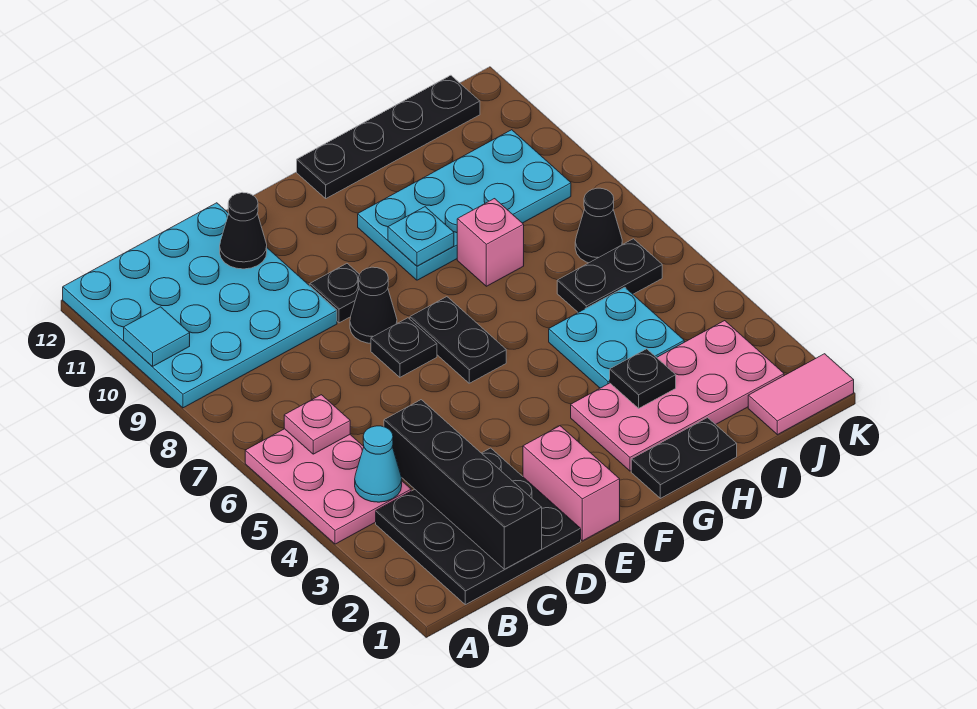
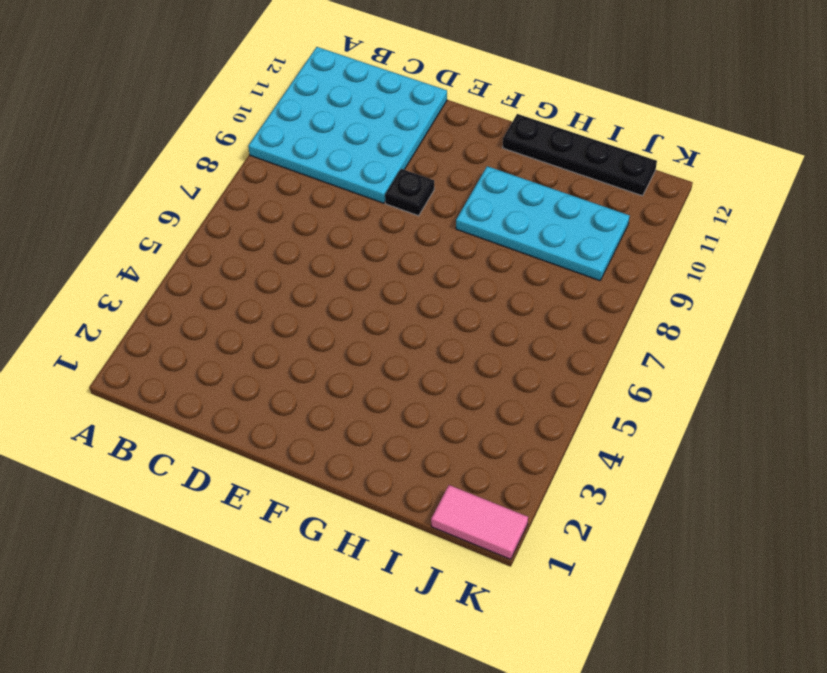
none -> pink 2x3 plate [245,429,411,544]
none -> black 3x3 plate [376,448,581,605]
none -> pink 1x2 brick [523,426,620,541]

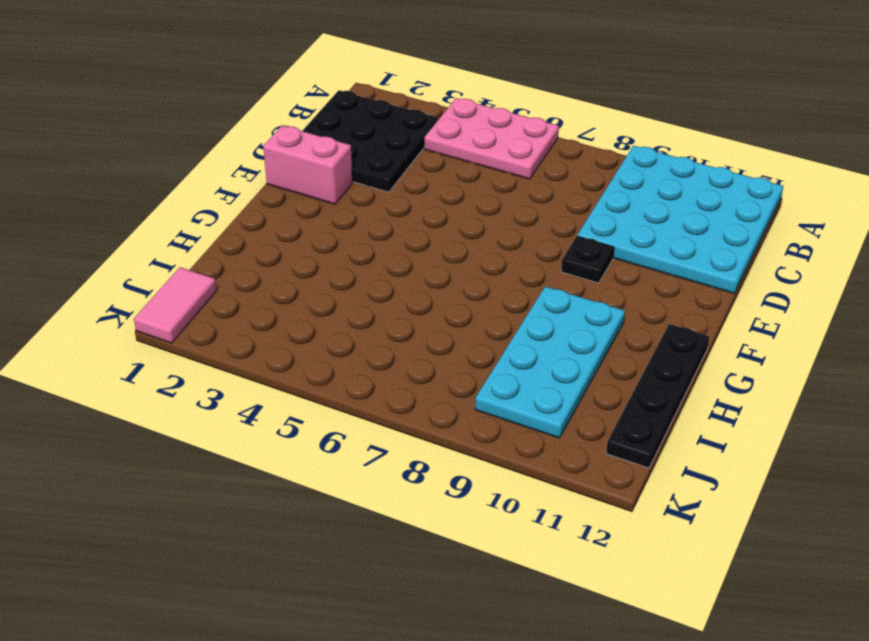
none -> black 1x1 plate [371,318,437,377]
none -> black 1x1 cone [350,267,397,343]
none -> black 1x2 plate [410,297,506,383]

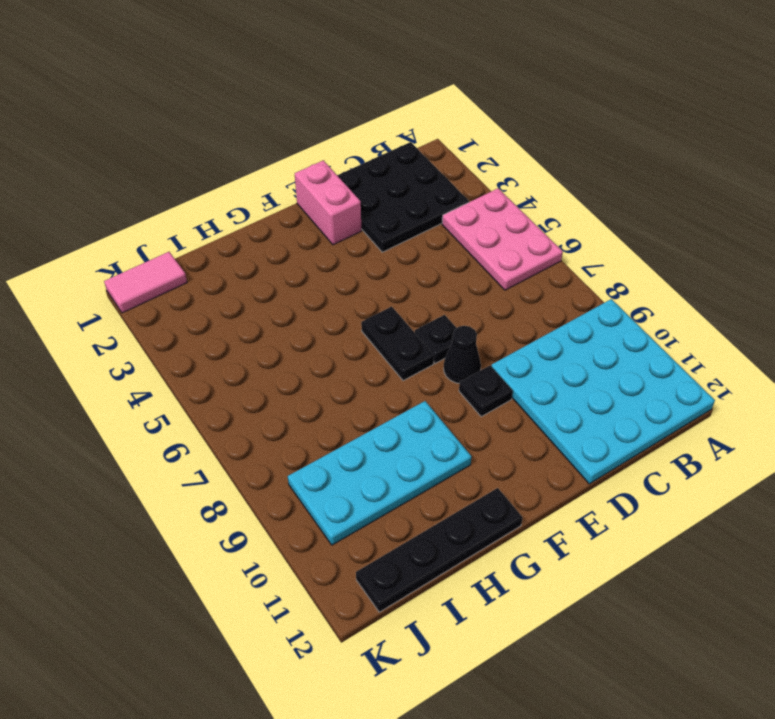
none -> black 1x2 plate [631,418,737,498]
none -> pink 2x4 plate [571,321,784,471]
none -> cyan 2x2 plate [549,287,684,388]

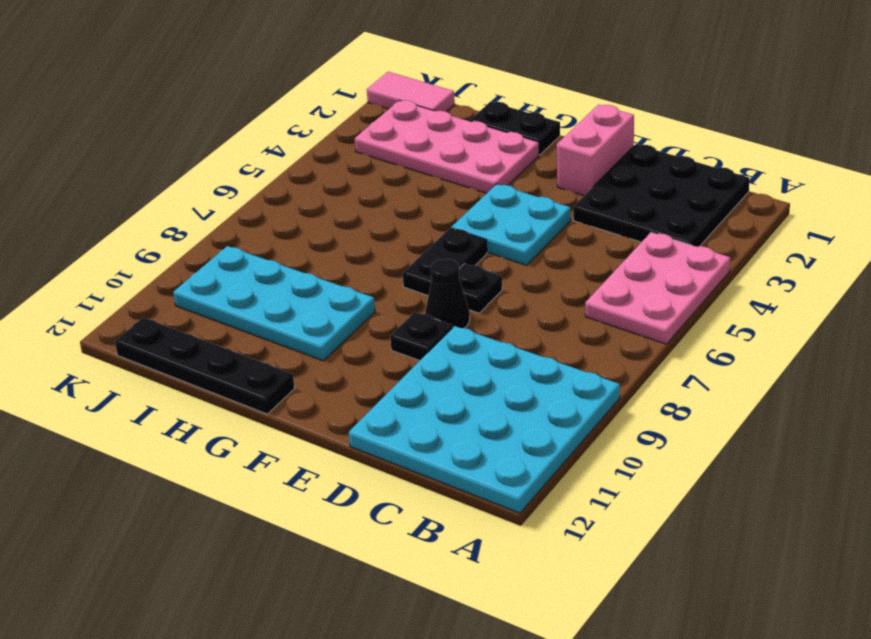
cyan 2x2 plate [451,184,571,265] -> cyan 2x2 plate moved to [549,287,684,388]
none -> pink 1x1 brick [457,199,524,286]
none -> black 1x2 plate [557,239,662,312]
none -> black 1x1 cone [575,188,622,263]

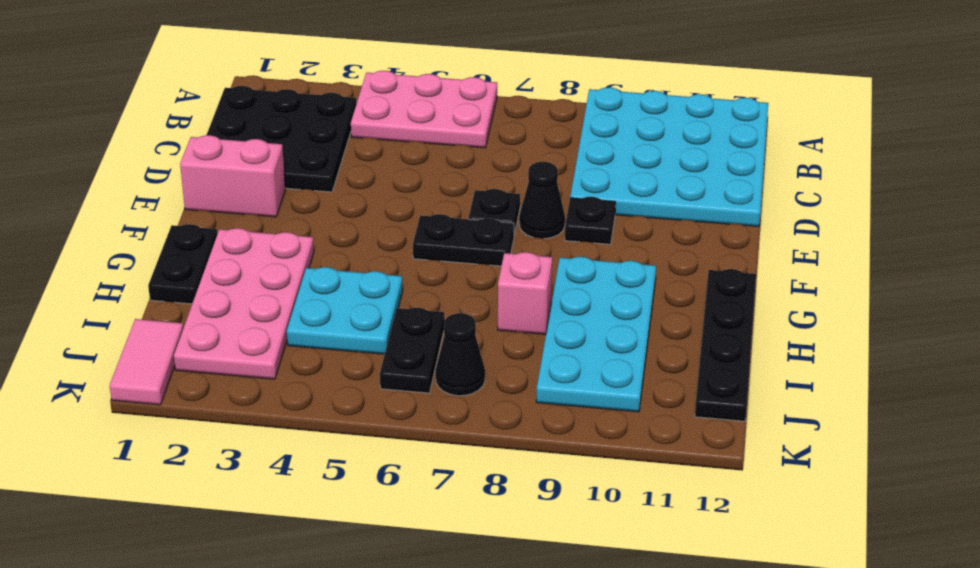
none -> cyan 1x1 tile [124,307,190,367]
none -> cyan 1x1 cone [355,426,402,502]
none -> pink 1x1 plate [284,395,350,454]

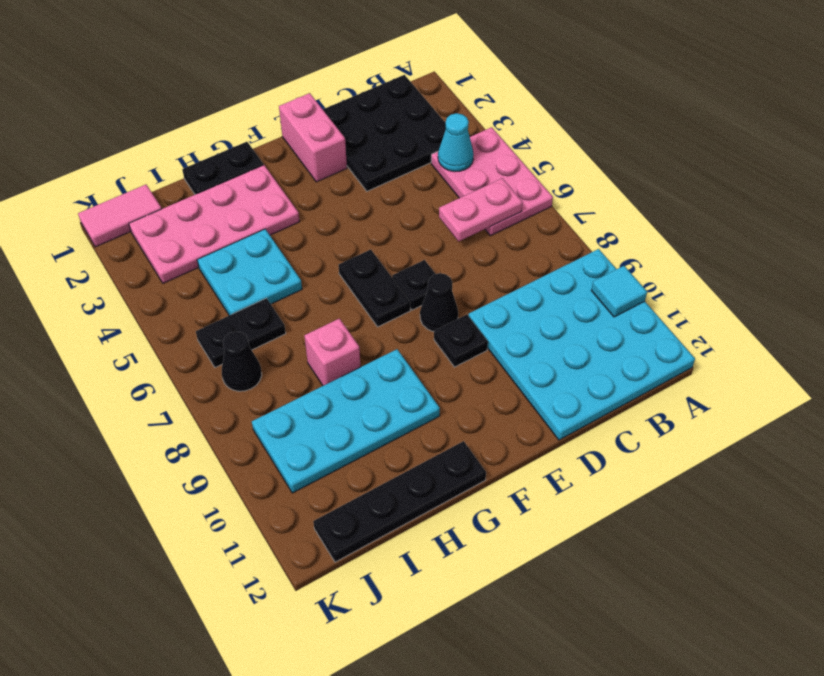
pink 1x2 plate [439,178,523,241] -> pink 1x1 plate [284,395,350,454]
none -> black 1x4 brick [384,400,542,569]
none -> black 1x1 cone [220,193,267,269]
none -> cyan 1x1 plate [388,207,454,266]

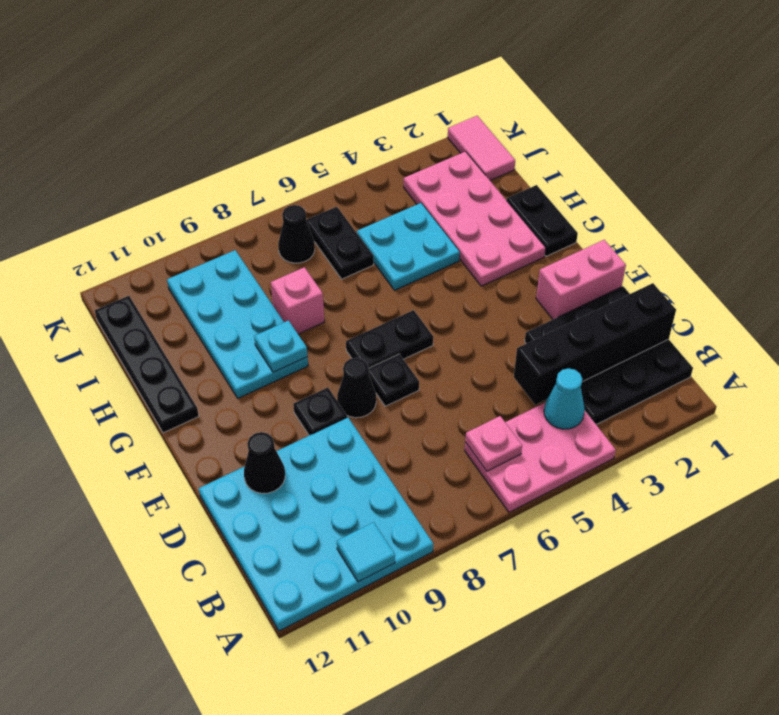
none -> black 1x1 plate [610,349,676,408]

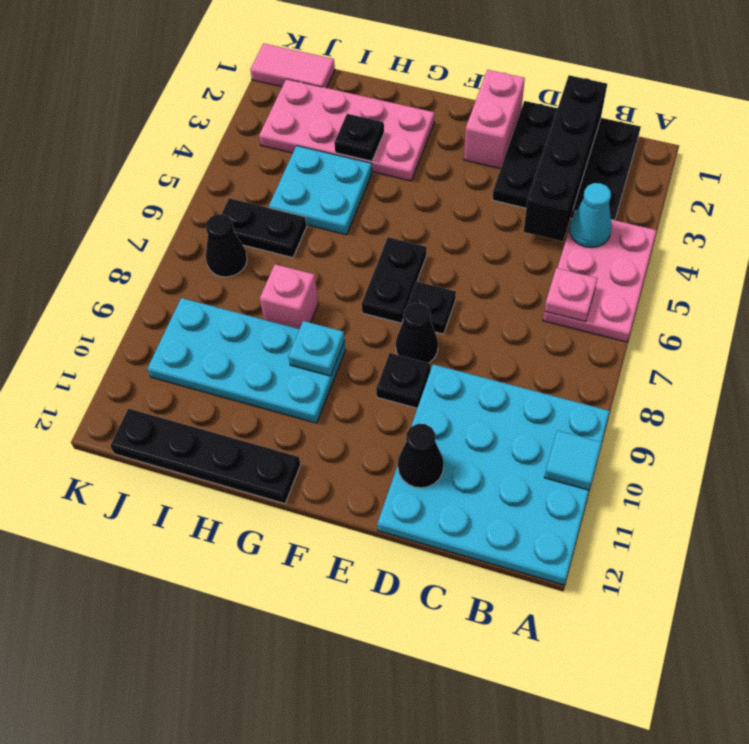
none -> black 1x2 plate [631,418,737,498]

